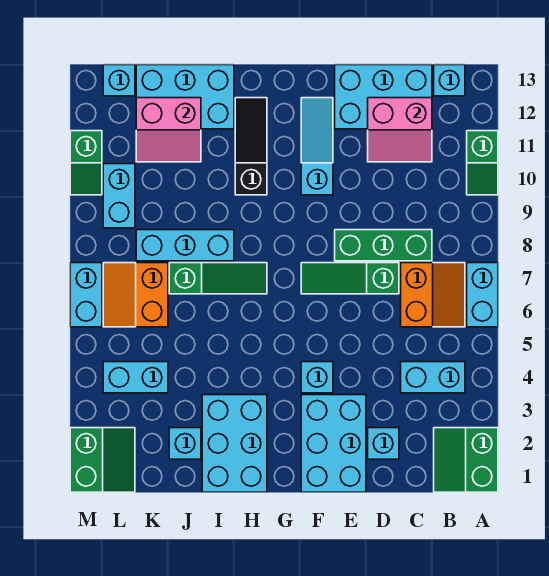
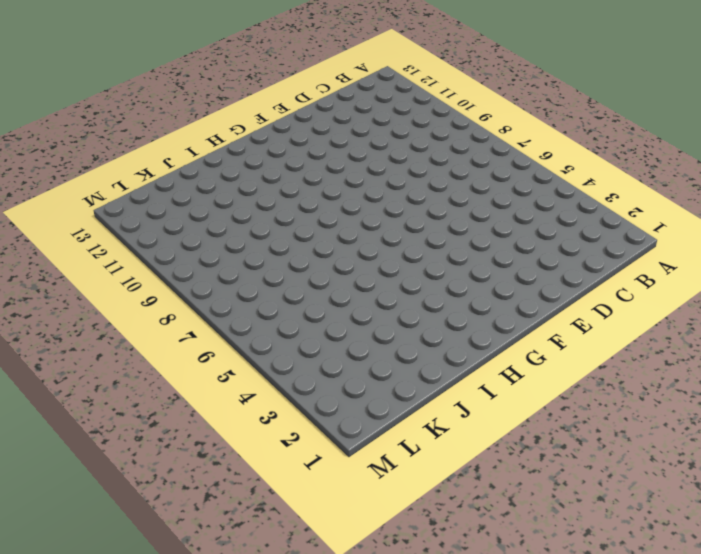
none -> green 2x2 slope [434,428,498,492]
none -> cyan 1x2 brick [467,263,498,327]
none -> green 1x2 slope [467,131,498,195]

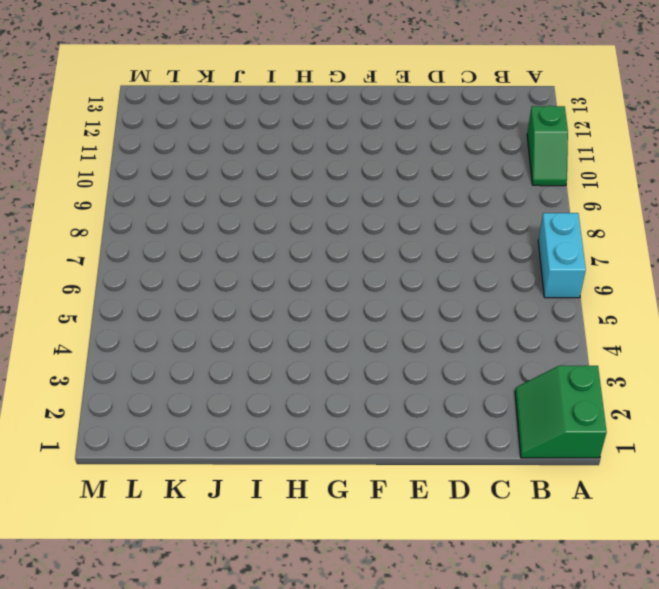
none -> cyan 1x2 brick [401,362,465,393]
none -> orange 2x2 slope [401,263,465,327]
none -> cyan 1x1 brick [434,65,465,96]

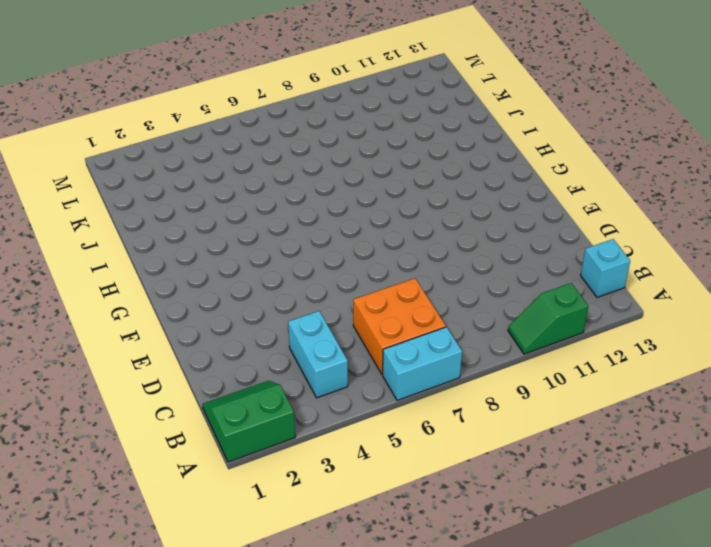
orange 2x2 brick [353,278,446,374] -> orange 2x2 slope [401,263,465,327]
none -> green 1x3 brick [335,230,432,261]
none -> cyan 2x3 brick [335,65,432,129]
none -> cyan 1x1 brick [368,428,399,459]

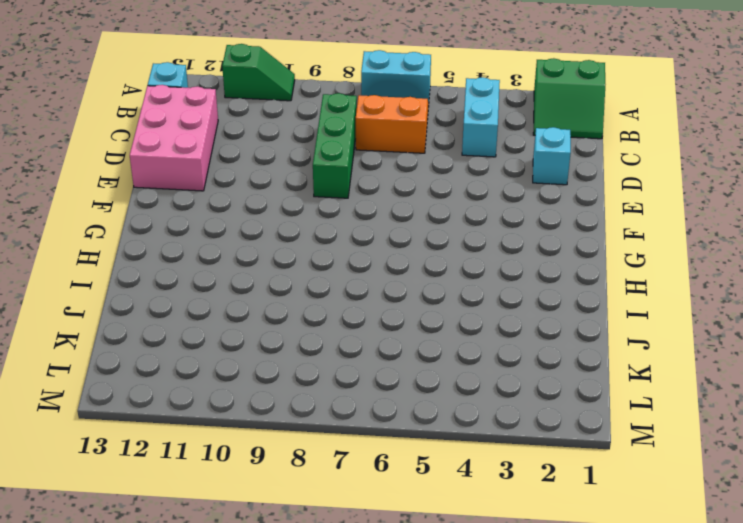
pink 2x3 brick [130,85,218,191] -> cyan 2x3 brick [335,65,432,129]
none -> green 1x3 slope [301,263,399,294]
none -> cyan 2x3 brick [301,395,366,492]
none -> cyan 1x1 brick [301,362,333,393]

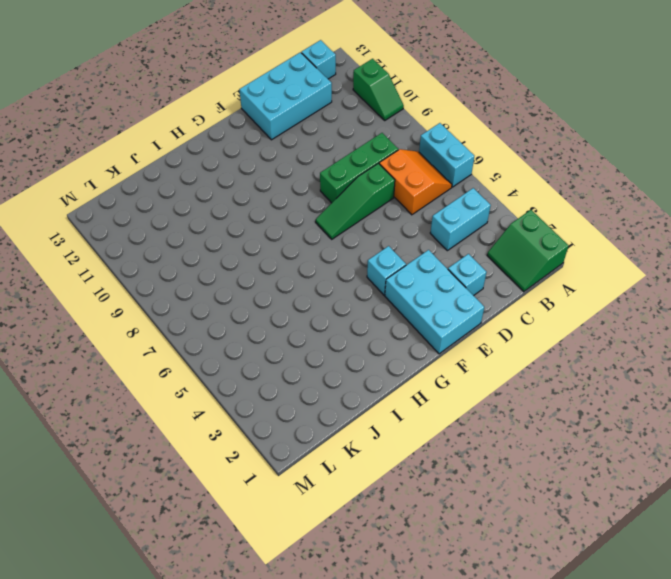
none -> cyan 1x3 slope [301,98,333,195]
none -> cyan 2x3 brick [202,395,267,492]
none -> green 1x3 slope [169,263,267,294]

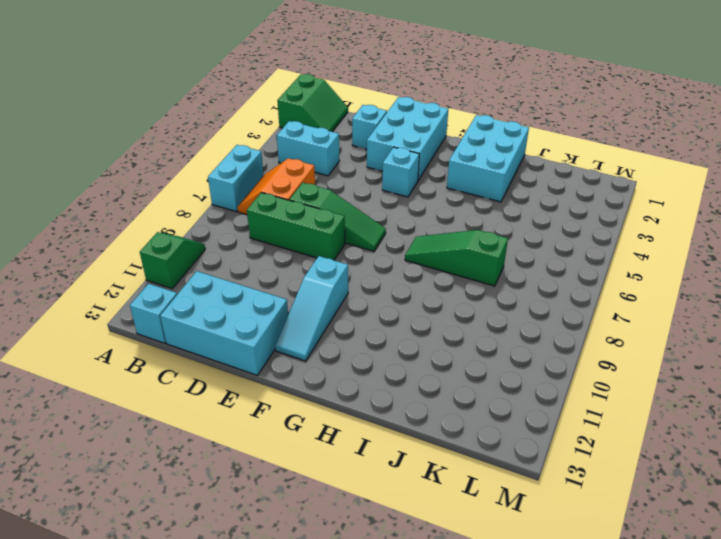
none -> black 1x3 slope [235,98,267,195]
none -> cyan 1x3 brick [136,230,234,261]
none -> cyan 2x3 brick [136,65,234,129]

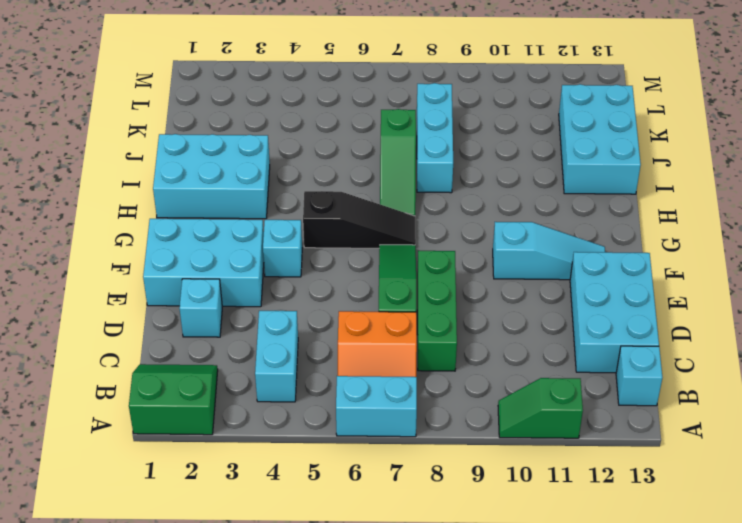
black 1x3 slope [303,191,416,248] -> black 1x3 slope moved to [235,98,267,195]
none -> cyan 1x1 brick [169,428,201,459]
none -> cyan 1x2 brick [103,362,168,393]
none -> orange 2x2 slope [103,263,168,327]

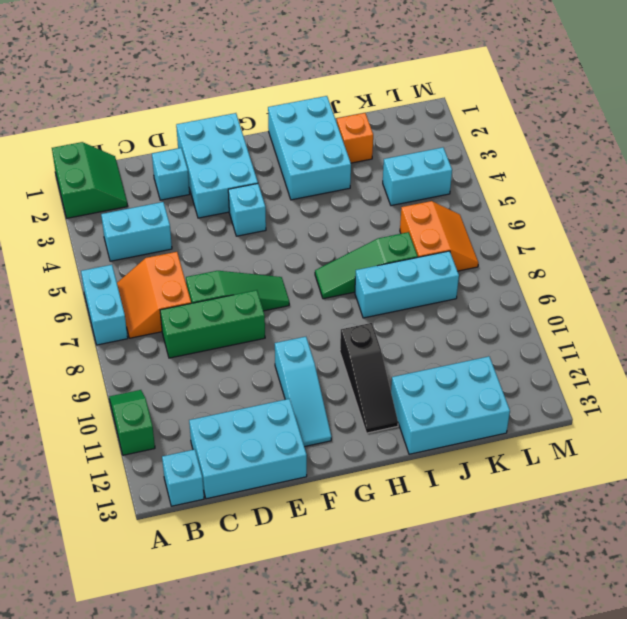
orange 1x1 brick [337,113,373,163] -> cyan 1x1 brick [169,428,201,459]
none -> green 2x2 slope [70,428,135,492]
none -> cyan 1x2 brick [103,164,135,228]
none -> cyan 1x1 brick [103,65,135,96]

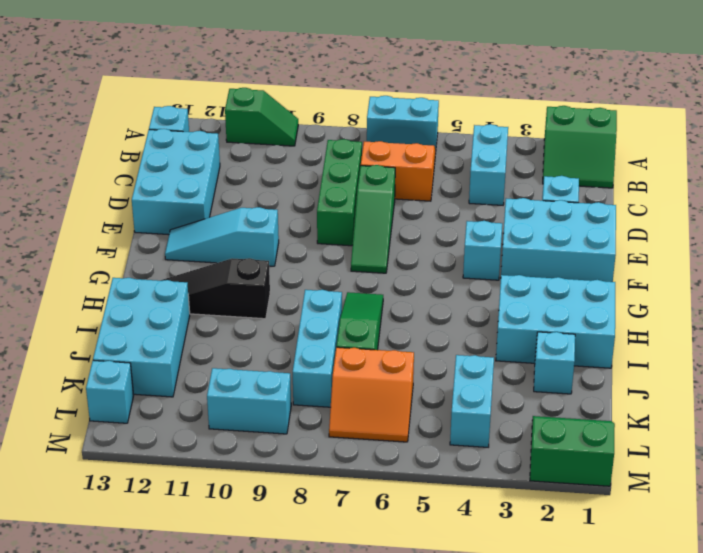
none -> cyan 1x2 brick [70,263,102,327]
none -> green 1x2 slope [70,131,102,195]
none -> pink 2x2 slope [368,98,432,162]

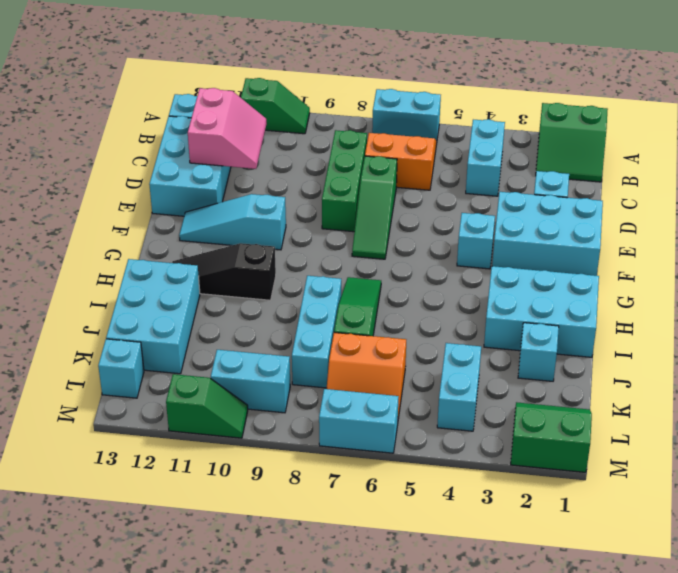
none -> pink 2x2 slope [136,98,201,162]

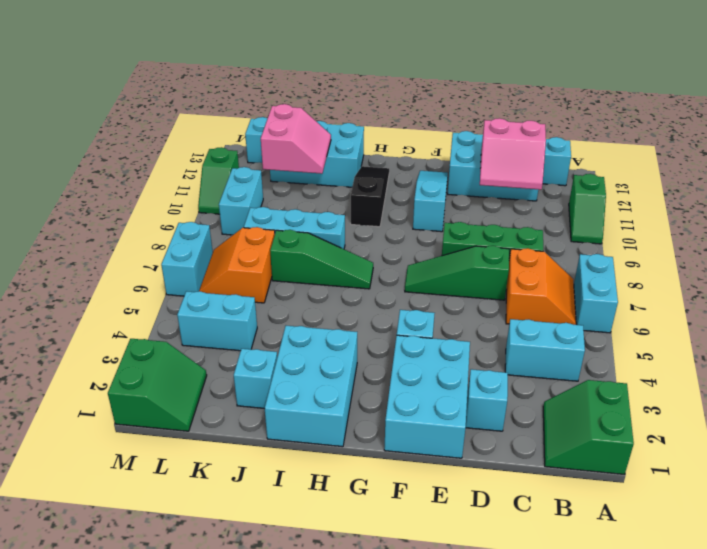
pink 2x2 slope [261,104,331,174] -> pink 2x2 slope turned to [136,98,201,162]

